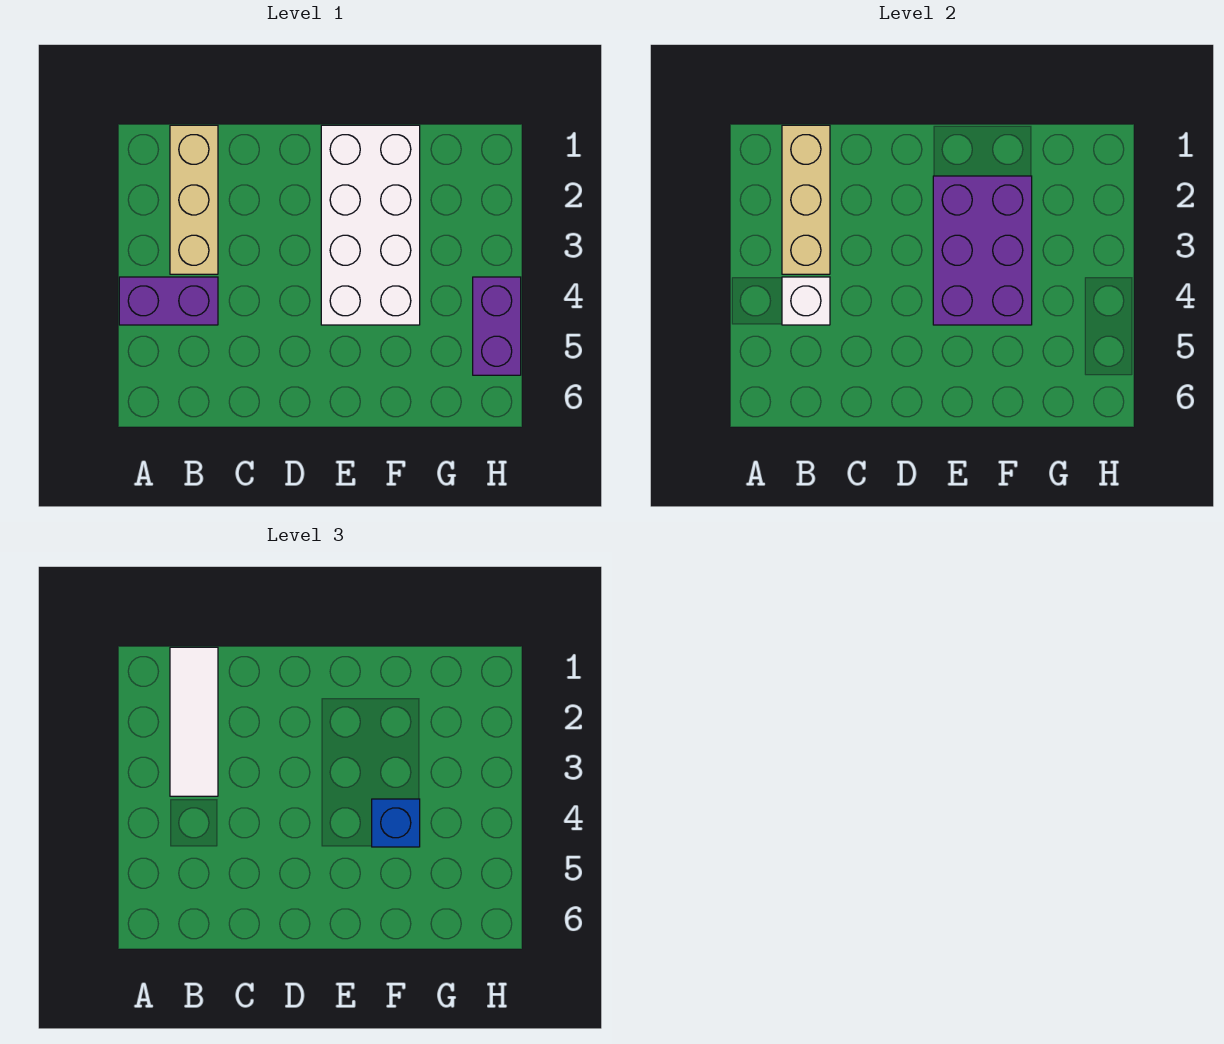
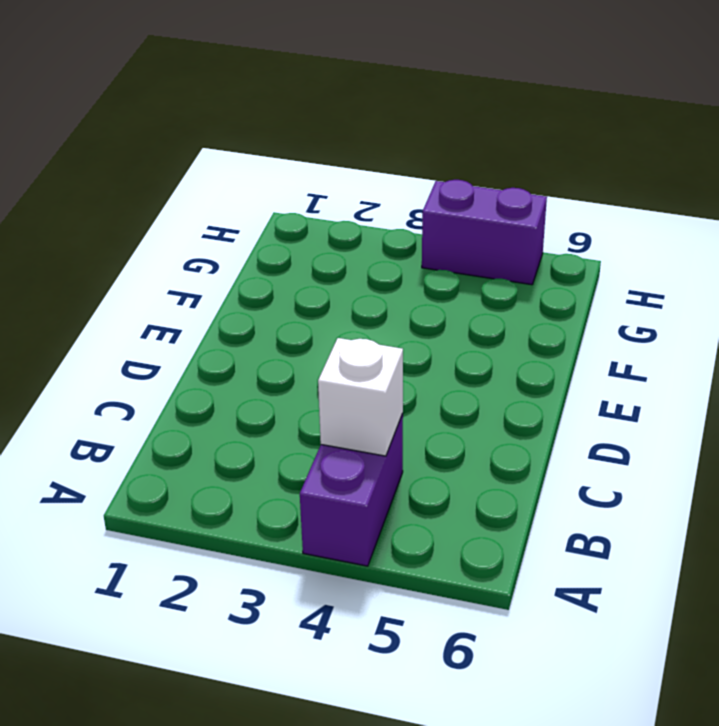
none -> tan 1x3 brick [170,125,218,274]
none -> white 2x4 brick [321,125,420,325]

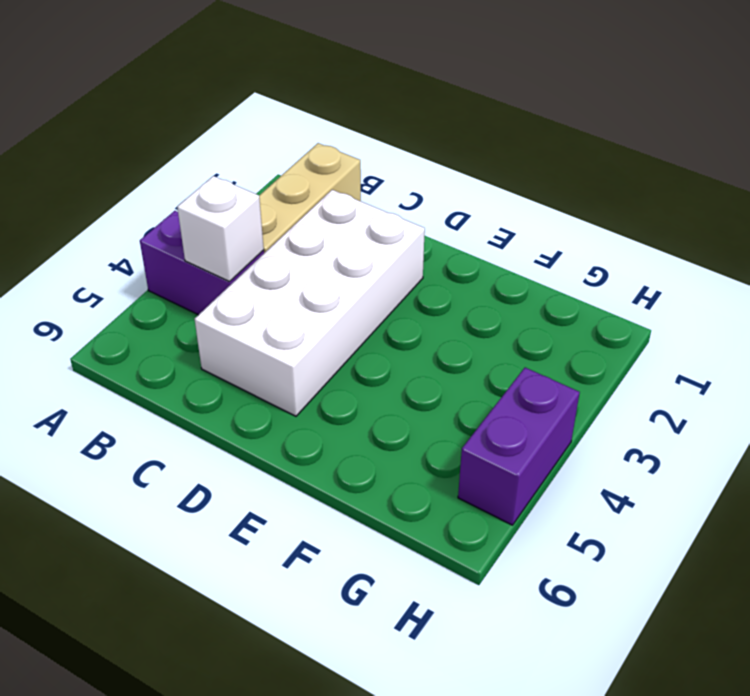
white 2x4 brick [195,190,425,416] -> white 2x4 brick moved to [321,125,420,325]
none -> tan 1x3 brick [782,125,830,274]
none -> purple 2x3 brick [933,176,1032,325]

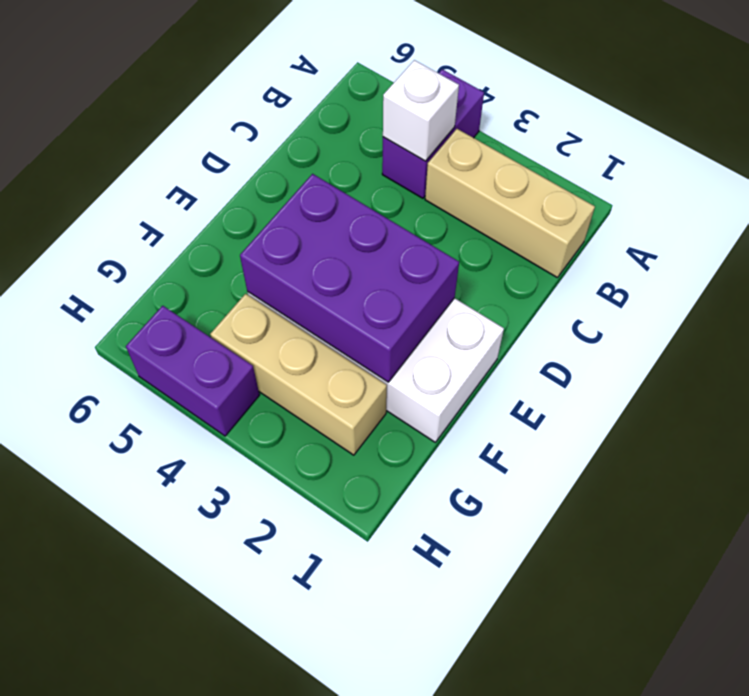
tan 1x3 brick [210,294,387,455] -> tan 1x3 brick moved to [782,125,830,274]
none -> white 1x3 tile [170,647,218,796]
none -> blue 1x1 brick [372,799,420,847]

